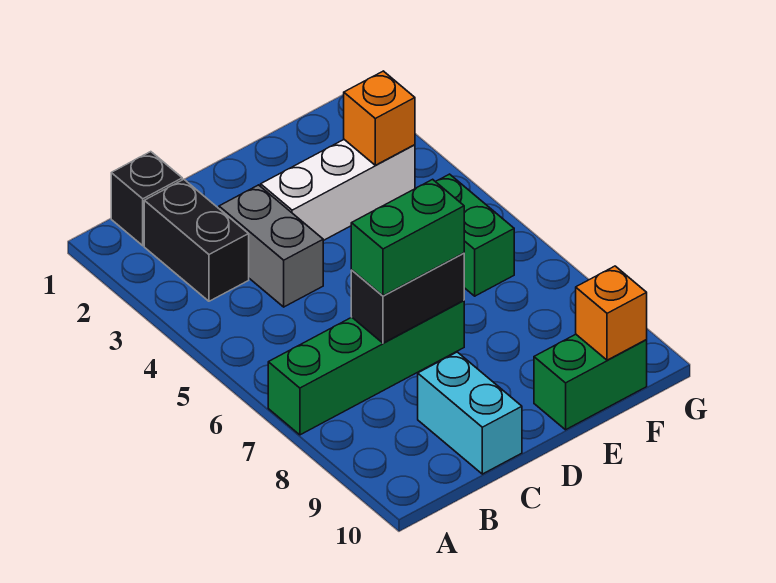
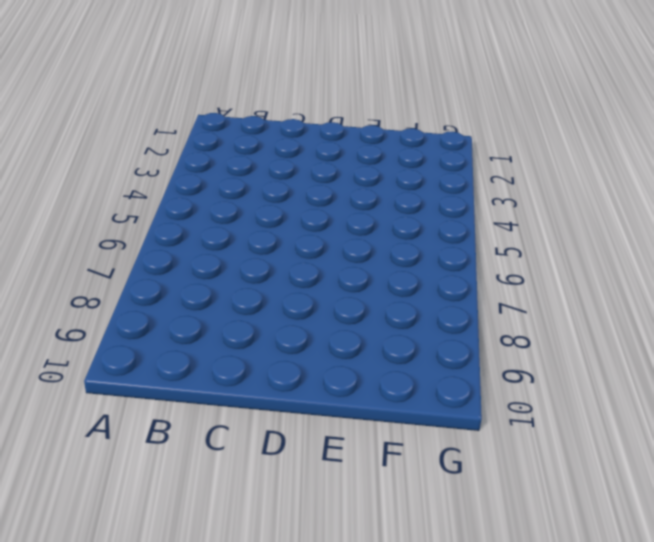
none -> green 1x4 brick [268,301,464,435]
none -> black 1x1 brick [111,152,182,246]
none -> black 1x2 brick [144,179,249,301]

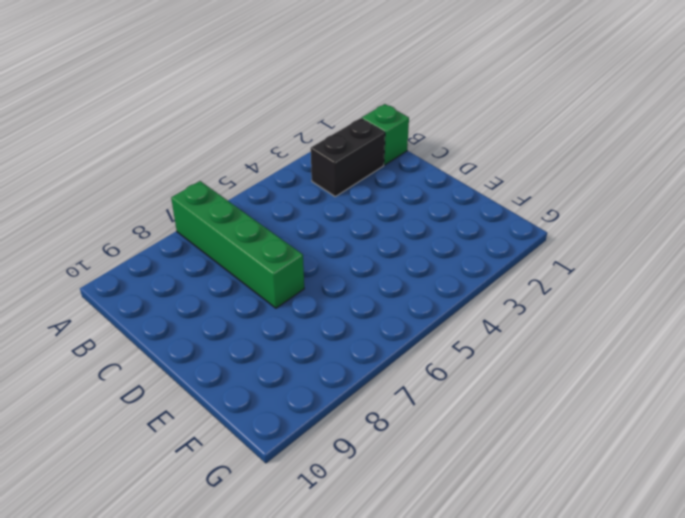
green 1x1 brick [362,104,409,165] -> black 1x1 brick [111,152,182,246]
none -> grey 1x2 brick [219,185,323,307]
none -> cyan 1x2 brick [418,352,522,474]
none -> white 1x3 brick [261,140,415,241]

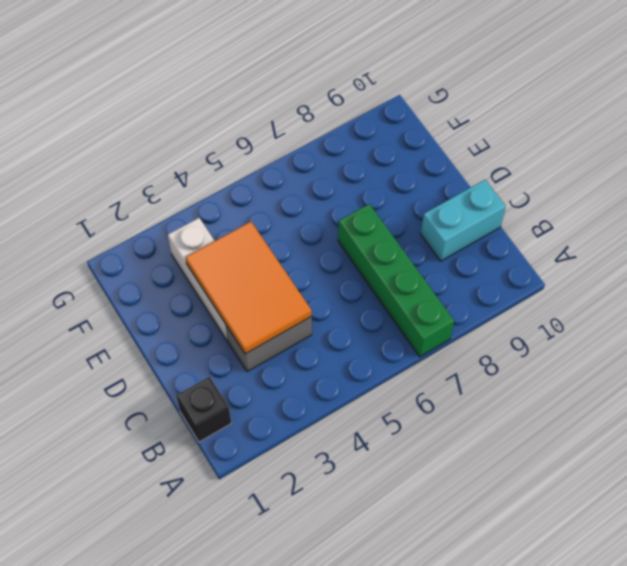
orange 2x3 tile [185,222,312,354] -> none
none -> black 1x2 brick [144,179,249,301]
none -> green 1x2 brick [534,334,647,430]
none -> green 1x2 brick [435,174,514,296]

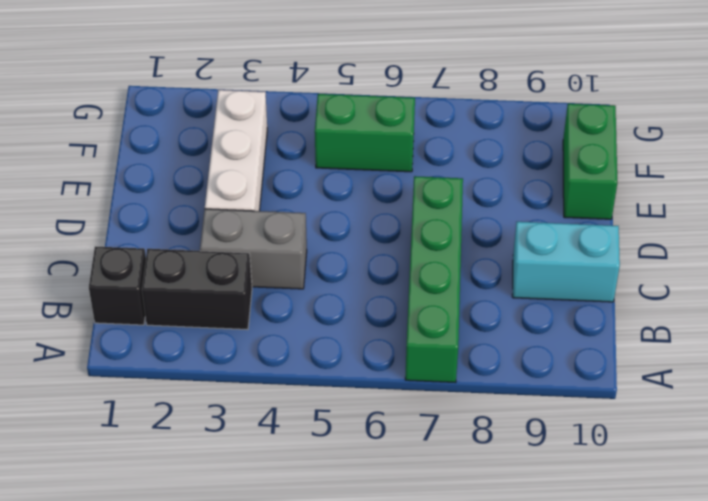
none -> black 1x2 brick [351,253,464,343]
none -> orange 1x1 brick [344,71,415,165]
none -> orange 1x1 brick [576,266,647,360]

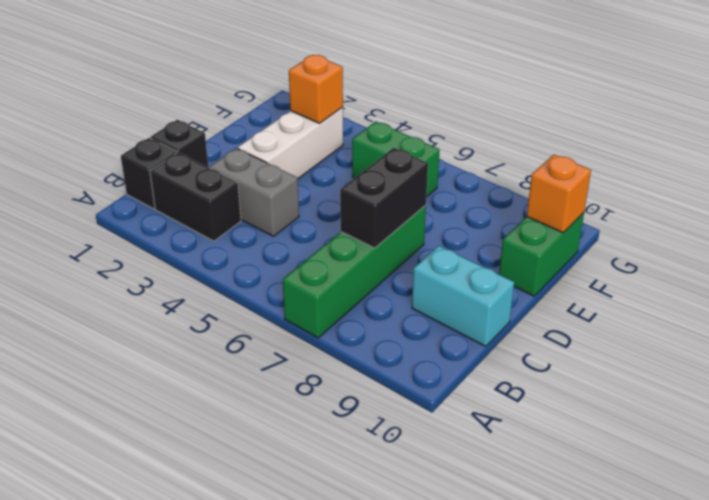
black 1x1 brick [150,120,208,167] -> none
none -> green 1x2 brick [351,179,464,296]

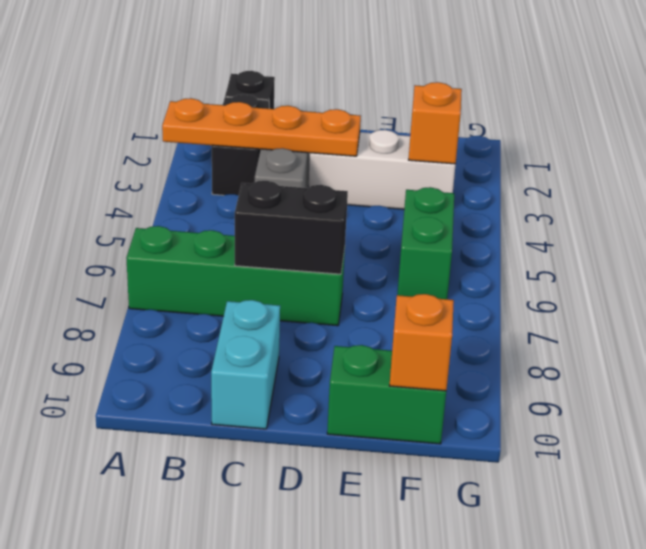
orange 1x4 plate [162,98,361,156] -> none
none -> green 1x2 brick [351,179,464,296]

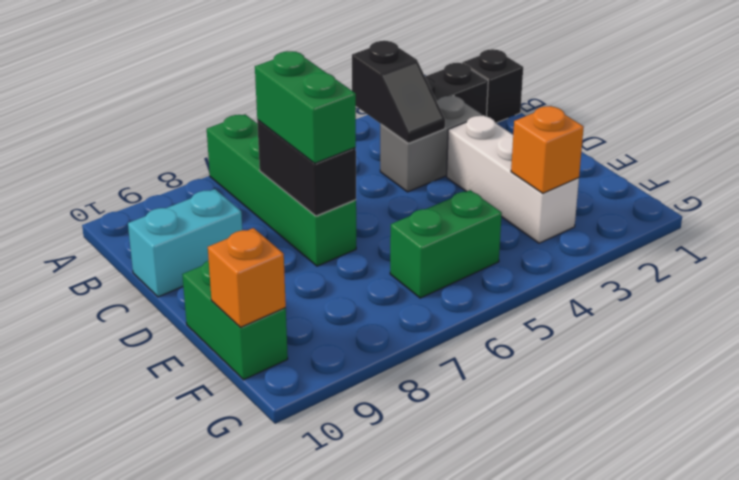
black 1x2 slope [352,41,445,143] -> none

